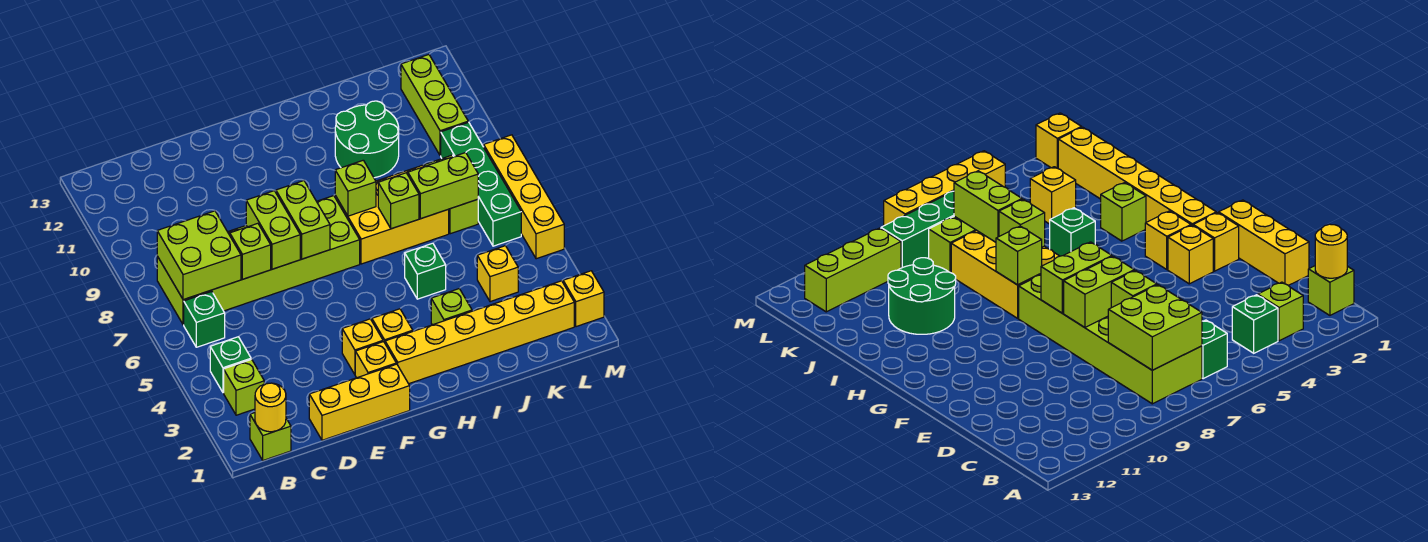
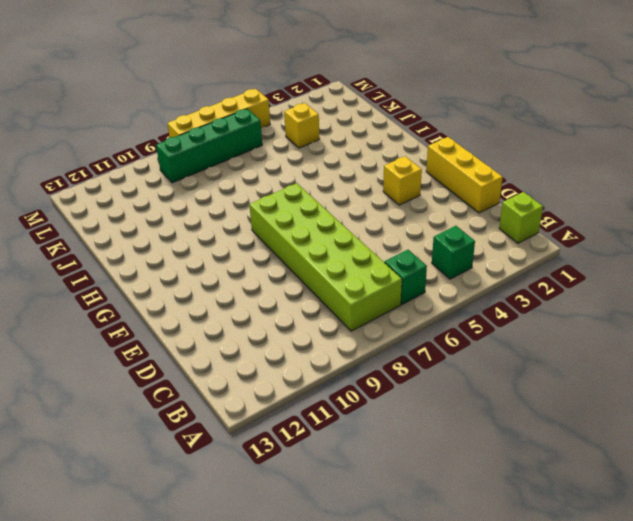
none -> lime 1x1 brick [224,359,264,415]
none -> yellow 1x1 brick [355,342,396,378]
none -> yellow 1x6 brick [385,281,574,384]

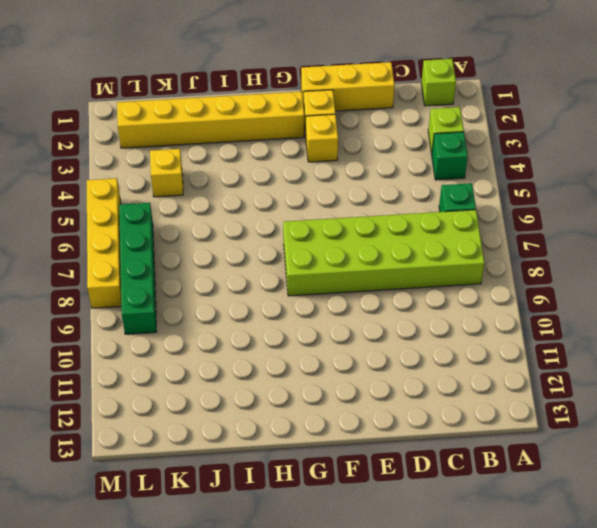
none -> yellow 1x1 brick [372,309,413,343]
none -> yellow 2x3 brick [335,165,449,264]
none -> lime 1x1 brick [431,289,472,325]

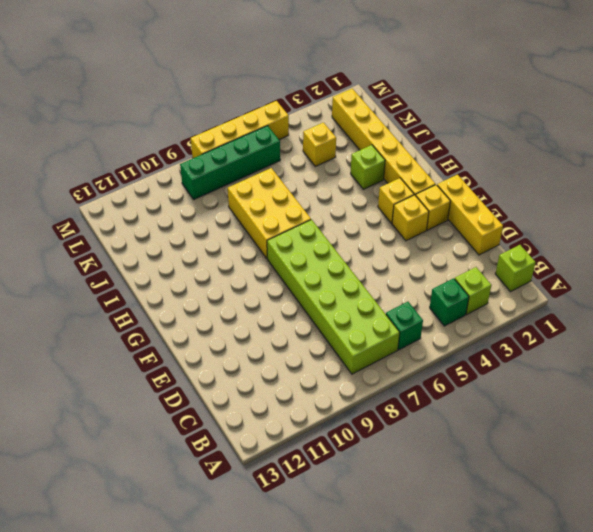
none -> green 1x1 brick [405,243,446,299]
none -> green 2x2 round brick [335,101,399,178]
none -> lime 1x2 brick [424,155,478,234]

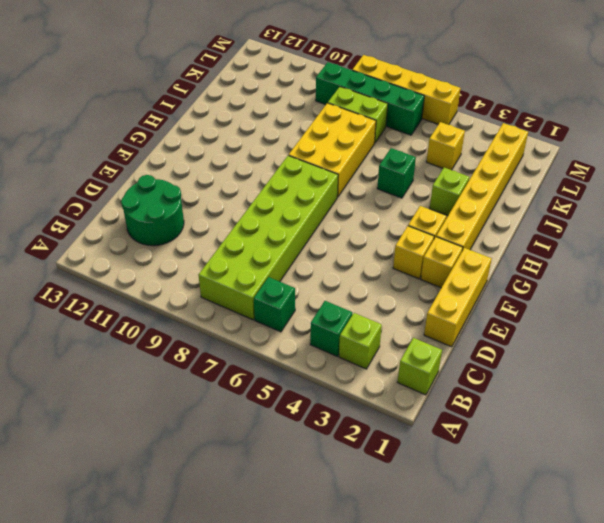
green 2x2 round brick [121,175,184,246] -> green 2x2 round brick moved to [335,101,399,178]
none -> lime 1x3 brick [401,55,468,156]
none -> yellow 1x1 brick [563,271,604,327]
none -> yellow 1x1 round brick [255,383,286,432]

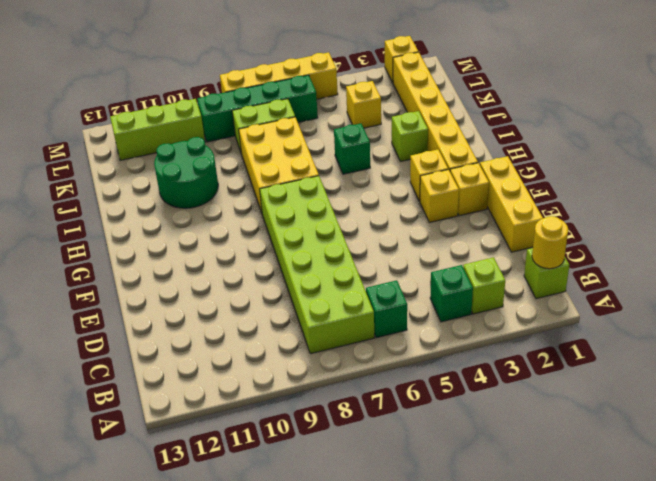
none -> lime 2x2 brick [157,211,241,300]
none -> lime 1x1 brick [230,223,271,279]
none -> lime 1x2 brick [246,191,300,269]

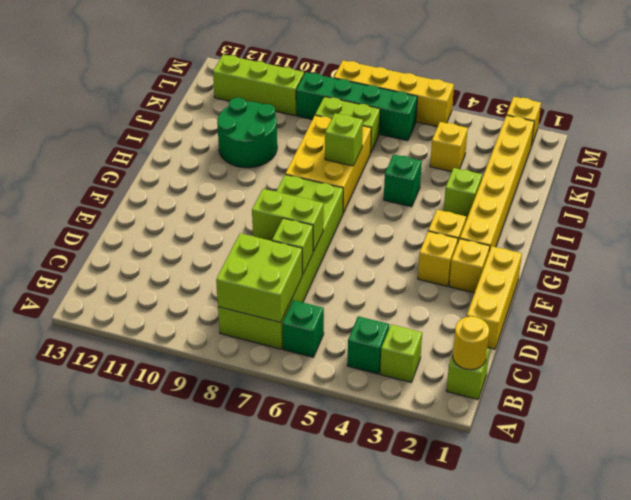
none -> lime 1x2 brick [276,181,330,259]
none -> lime 1x1 brick [335,160,376,216]
none -> lime 1x2 brick [408,153,478,219]

